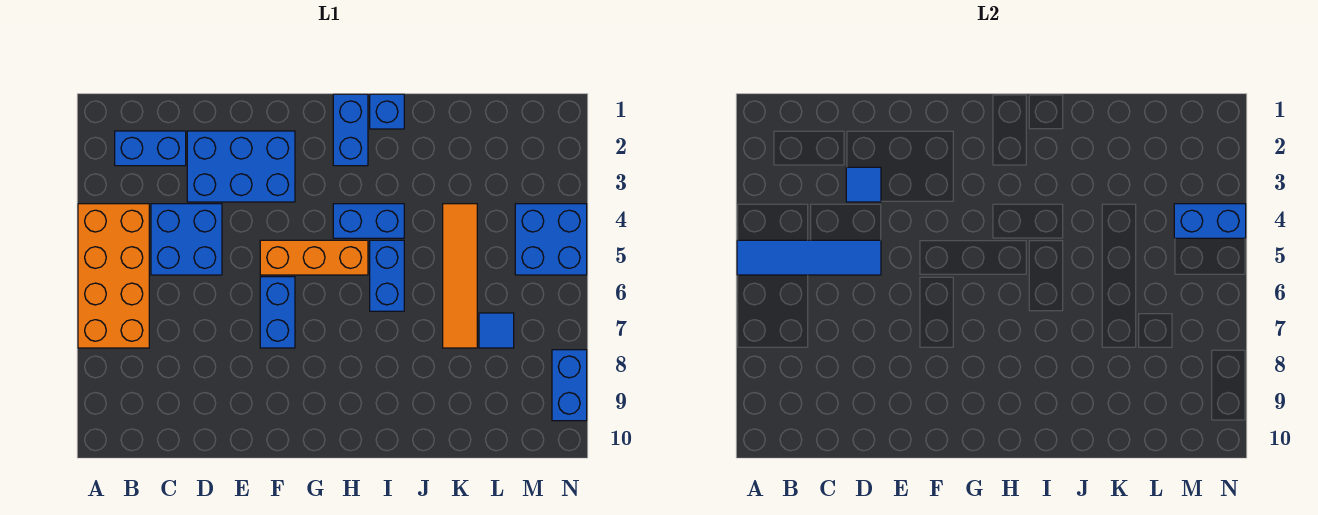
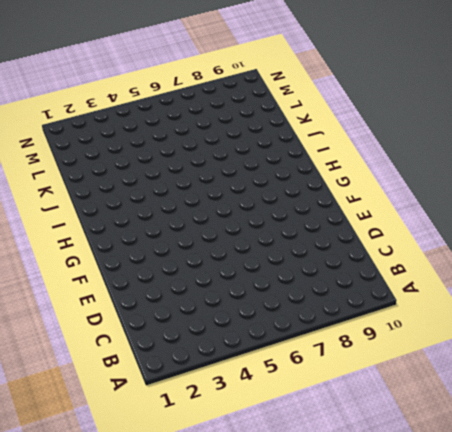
none -> orange 2x4 brick [78,204,149,348]
none -> blue 1x2 brick [115,131,186,166]
none -> blue 2x2 brick [151,204,222,275]

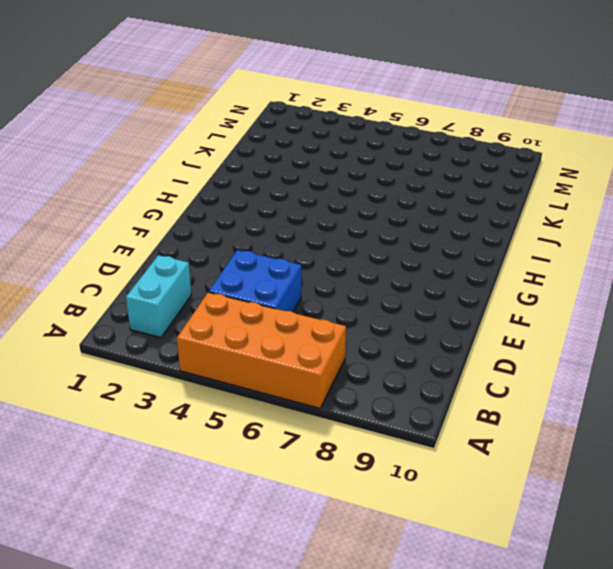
cyan 1x2 brick [126,255,191,338] -> blue 1x2 brick [115,131,186,166]
none -> blue 2x3 brick [187,131,295,202]
none -> orange 1x3 brick [260,240,368,275]
none -> blue 1x2 brick [260,277,295,348]

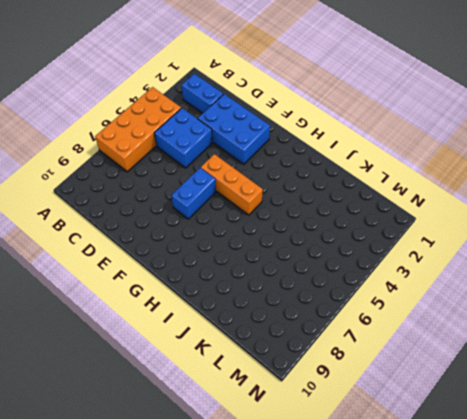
none -> blue 1x2 brick [333,94,368,166]
none -> blue 1x2 brick [333,204,404,238]
none -> blue 1x1 brick [370,94,404,129]

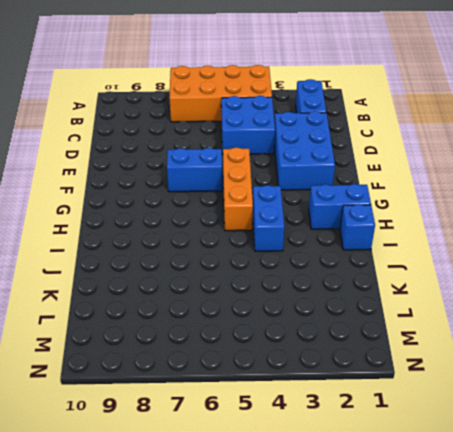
none -> blue 1x2 brick [370,240,404,311]
none -> orange 1x4 tile [443,204,477,348]
none -> blue 1x1 tile [479,313,514,348]

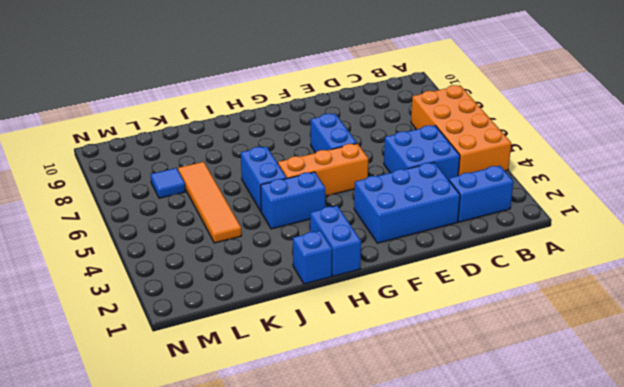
none -> blue 2x2 brick [515,204,587,275]
none -> blue 1x2 brick [552,350,587,421]
none -> blue 1x4 tile [737,240,881,275]

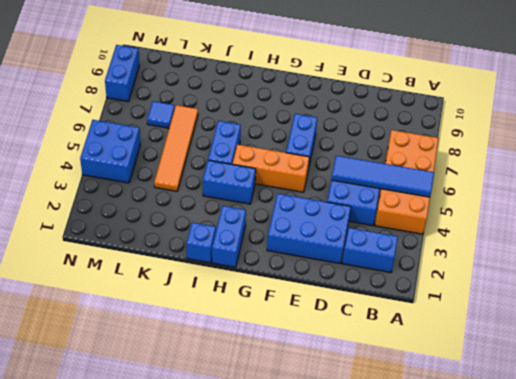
none -> blue 1x1 tile [846,167,881,202]
none -> blue 1x2 brick [1174,204,1246,238]

